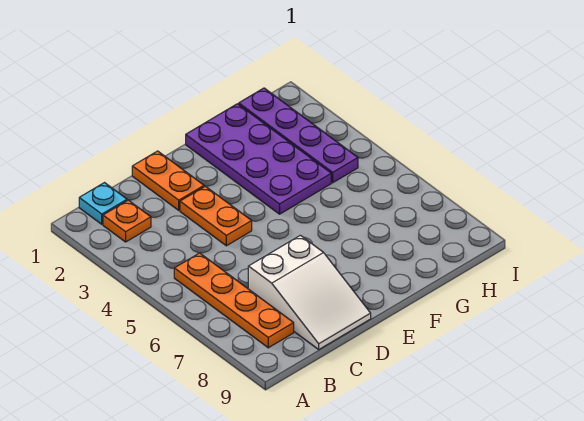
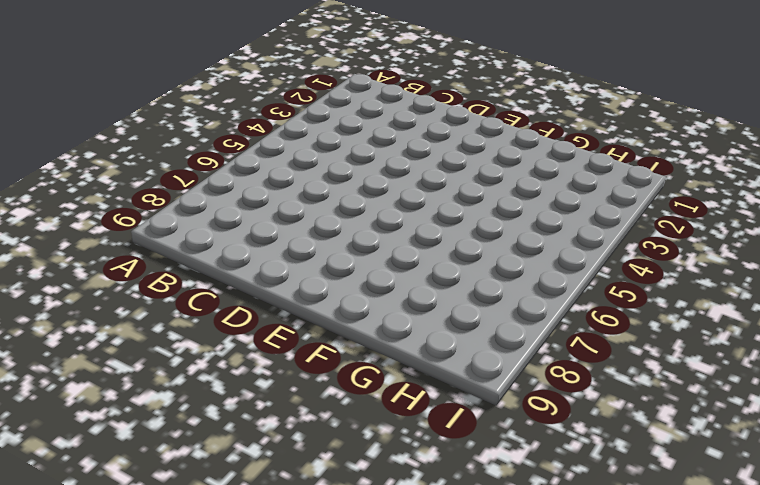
none -> cyan 1x1 plate [79,183,127,224]
none -> orange 1x1 plate [103,200,151,242]

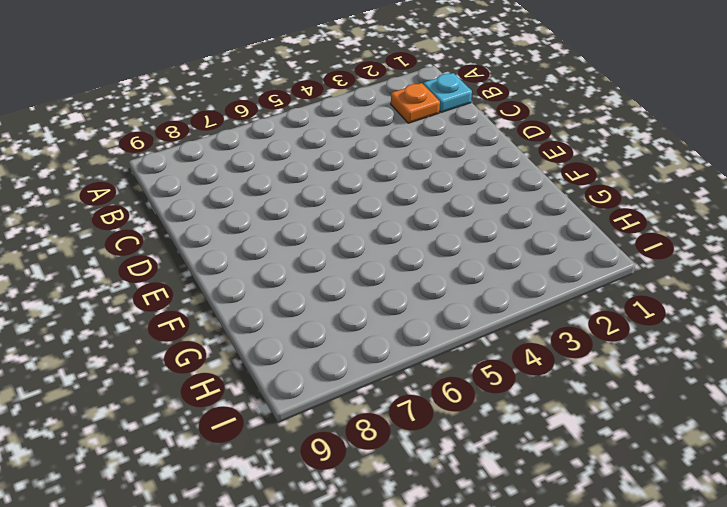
none -> orange 1x4 plate [174,253,294,348]
none -> white 2x3 slope [248,235,371,349]

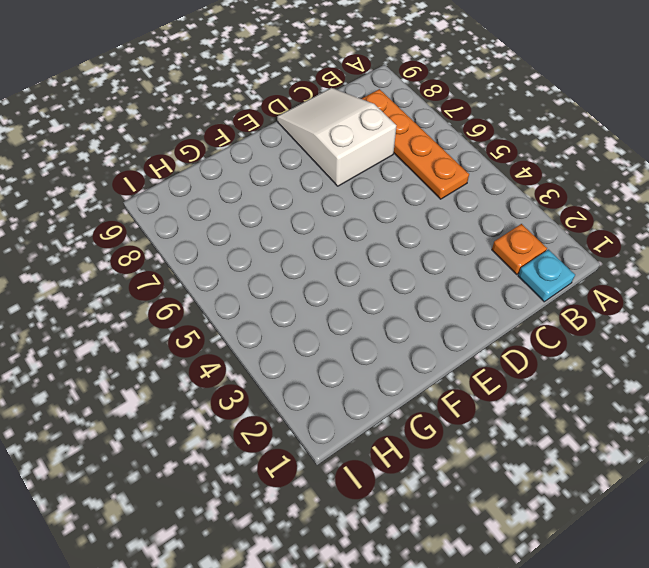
none -> orange 1x2 plate [132,151,204,210]
none -> orange 1x2 plate [180,186,252,246]

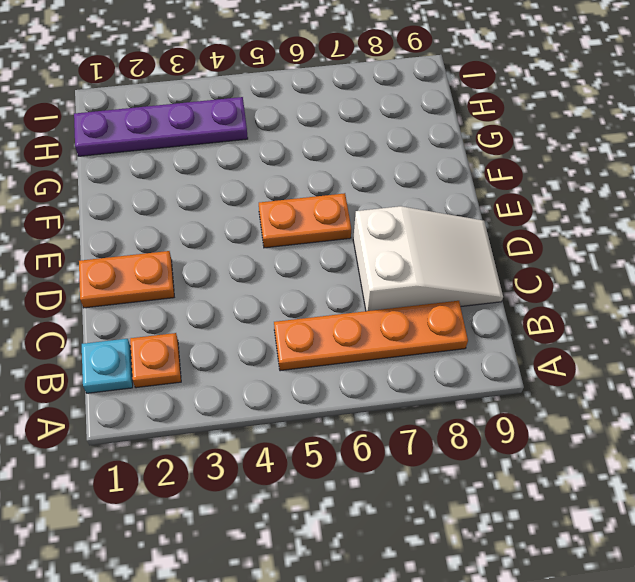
orange 1x2 plate [259,193,351,248] -> orange 1x2 plate moved to [180,186,252,246]
none -> purple 2x4 plate [186,104,331,214]

